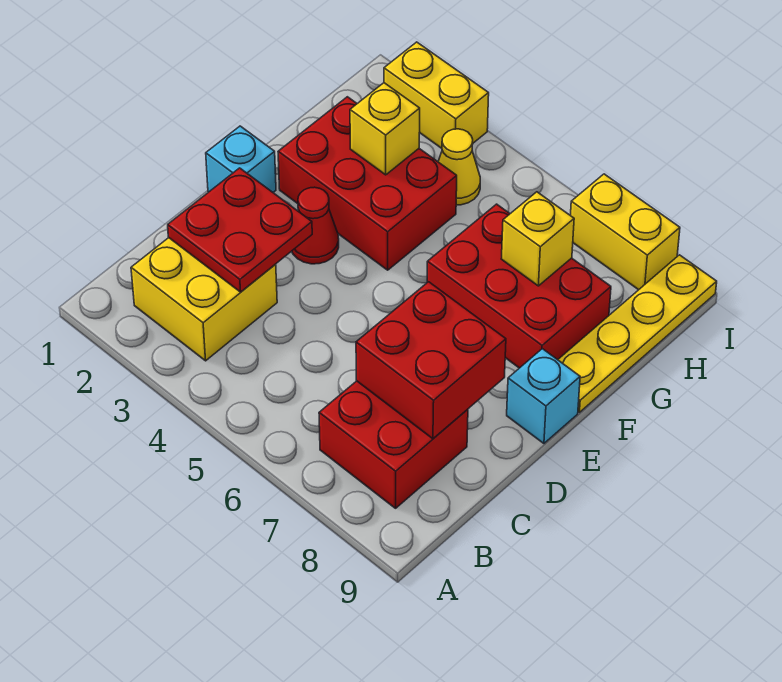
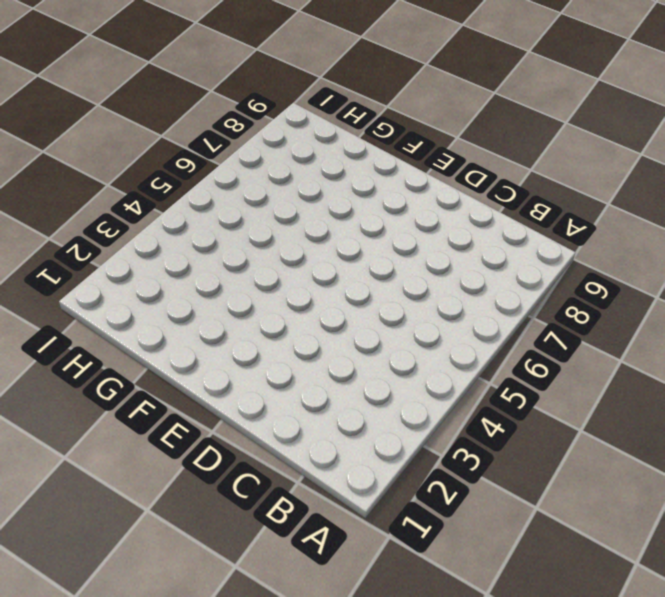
none -> yellow 2x2 brick [131,238,277,361]
none -> red 2x2 brick [319,381,468,508]
none -> cyan 1x1 brick [206,126,276,192]

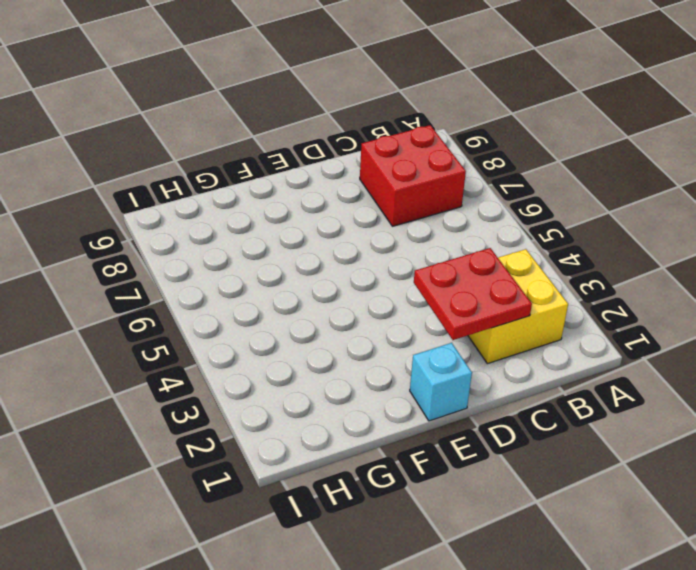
none -> red 1x1 cone [292,187,339,264]
none -> cyan 1x1 brick [507,349,580,443]
none -> red 2x3 brick [278,97,457,270]

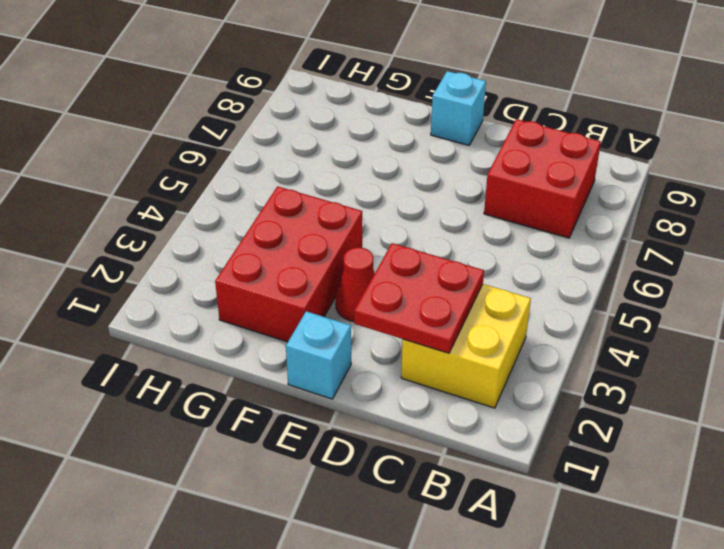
none -> red 2x3 brick [427,204,611,368]
none -> yellow 1x4 plate [558,255,717,412]
none -> yellow 1x1 cone [438,129,480,205]

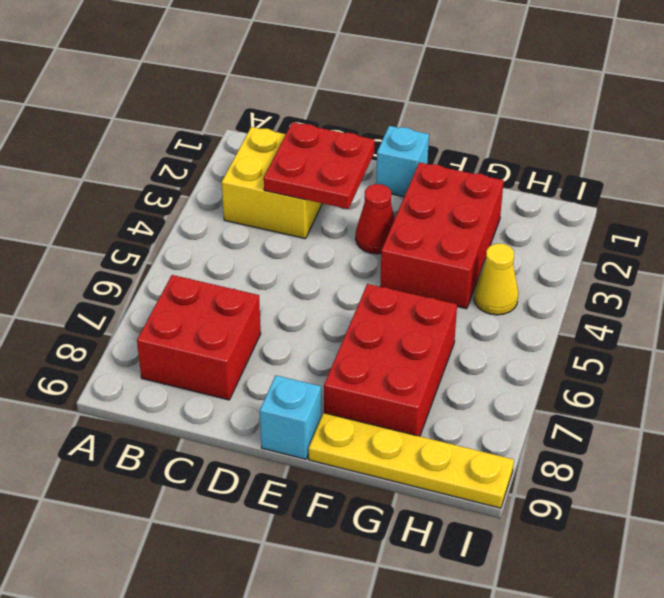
none -> yellow 1x2 brick [384,42,489,148]
none -> yellow 1x2 brick [570,174,680,290]
none -> red 2x2 brick [356,282,506,439]

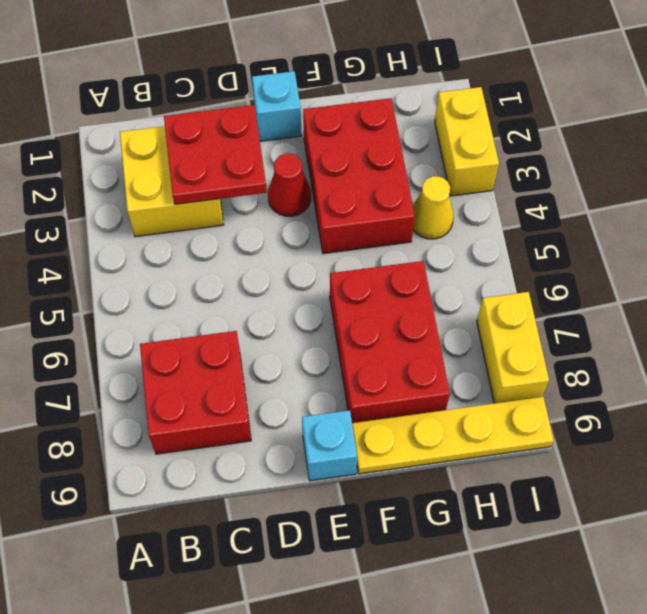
none -> red 2x2 brick [356,282,506,439]
none -> yellow 1x1 brick [350,83,420,175]
none -> yellow 1x1 brick [501,192,574,286]

